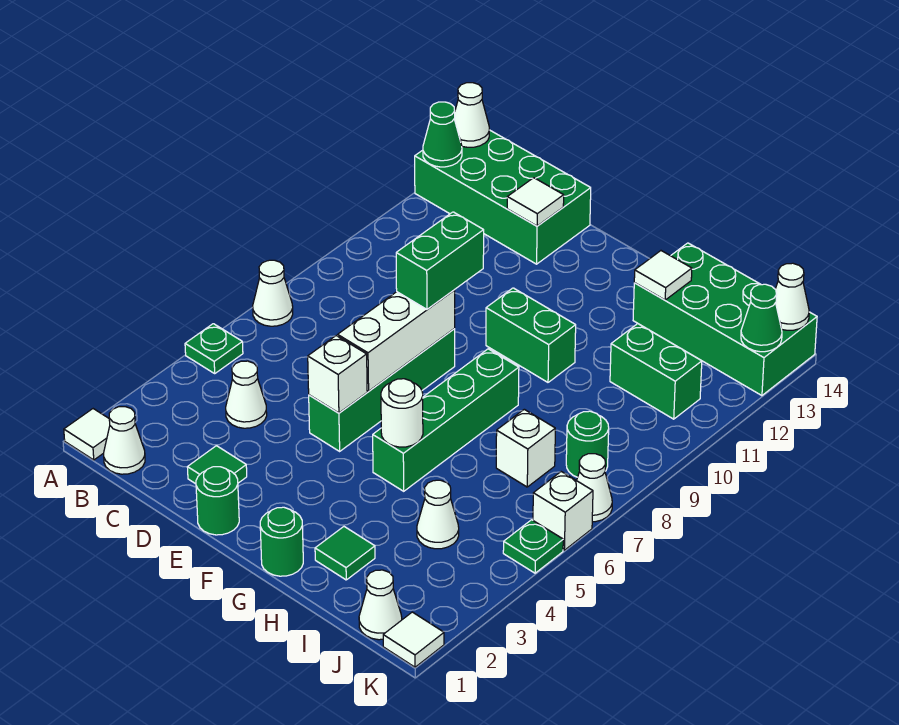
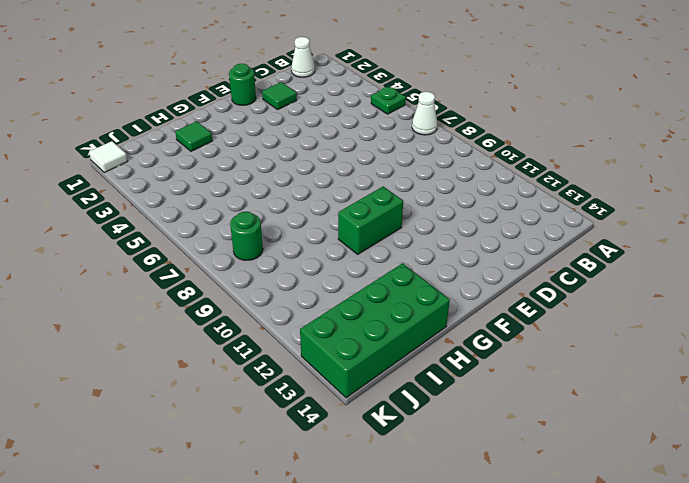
none -> white 1x1 tile [64,409,110,460]
none -> green 2x4 brick [415,130,591,264]
none -> white 1x1 cone [226,361,267,428]
none -> green 1x4 brick [309,329,455,451]

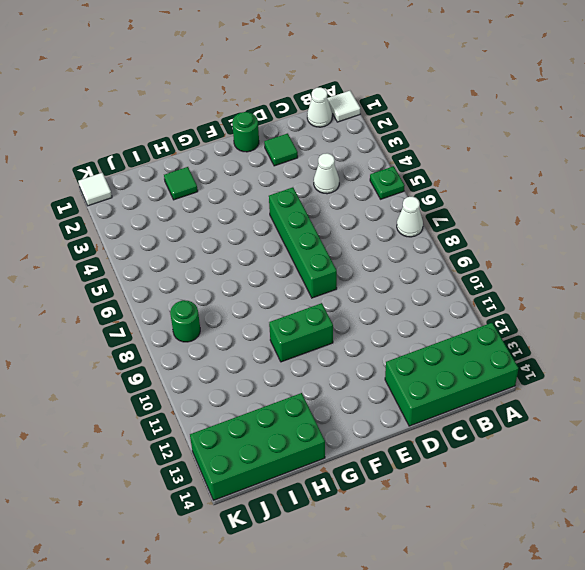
none -> green 1x1 round brick [260,507,303,576]
none -> green 1x4 brick [373,349,519,491]
none -> white 1x1 cone [417,480,459,549]
none -> white 1x1 brick [496,409,555,487]

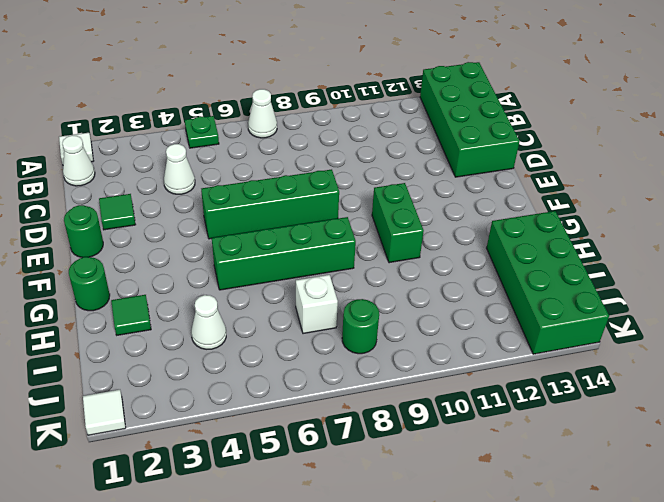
none -> green 1x2 brick [610,324,702,419]
none -> white 1x1 cone [359,570,402,640]
none -> green 1x1 plate [503,520,563,573]
none -> white 1x1 brick [533,472,593,550]

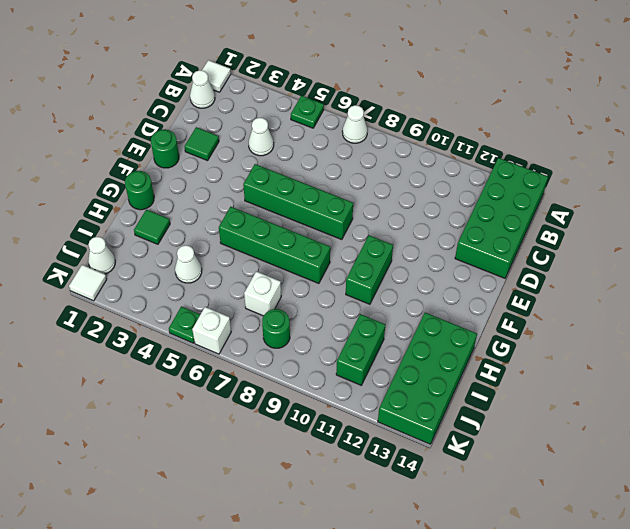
none -> white 1x1 cone [577,454,612,522]
none -> green 1x1 cone [423,102,462,167]
none -> white 1x1 cone [454,83,489,147]
none -> white 1x1 tile [507,178,564,226]

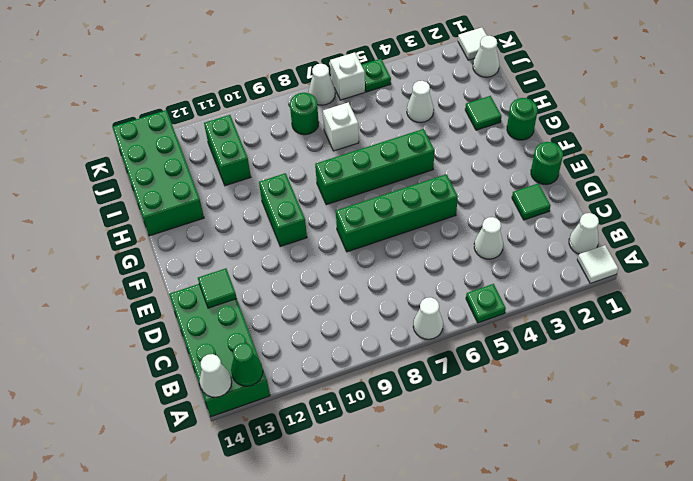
green 1x1 tile [198,268,237,308] -> white 1x1 tile [507,178,564,226]
none -> white 1x1 brick [308,336,367,413]
none -> white 1x3 brick [338,290,455,391]
none -> white 1x1 round brick [381,379,423,447]
none -> white 1x1 tile [634,251,692,300]

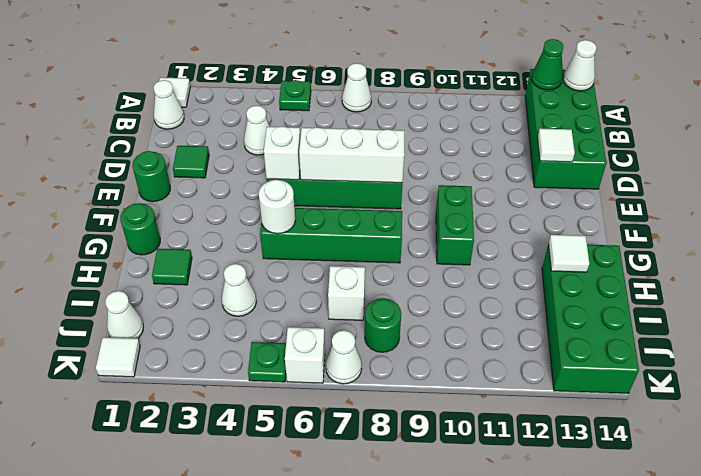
none -> green 1x2 brick [610,324,702,419]
none -> green 1x1 cone [741,284,782,352]
none -> white 1x1 cone [775,263,809,330]
none -> green 1x2 brick [396,212,484,309]

